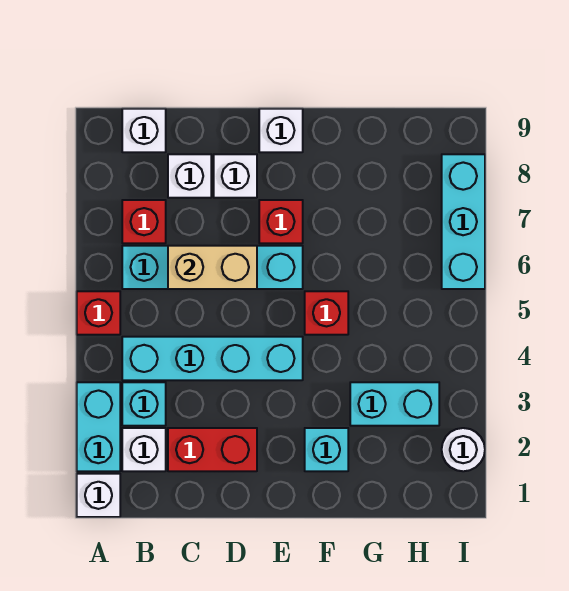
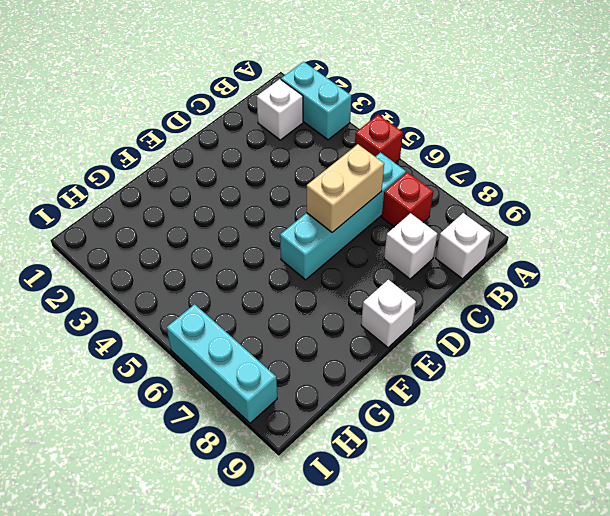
none -> white 1x1 brick [77,474,120,517]
none -> cyan 1x1 brick [122,382,166,426]
none -> cyan 1x4 brick [122,337,303,380]

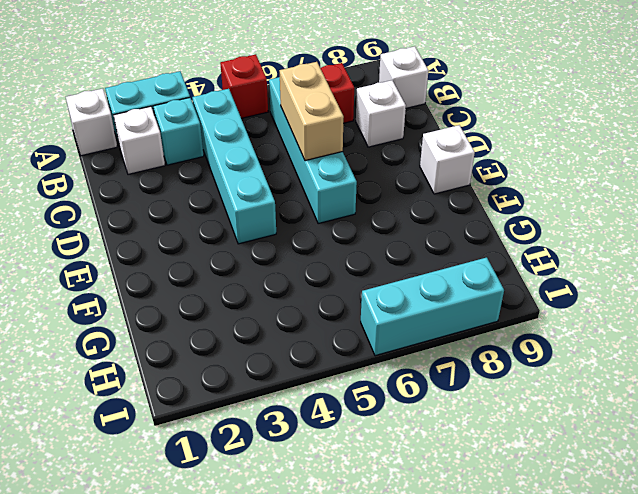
none -> red 1x2 brick [168,428,257,471]
none -> white 1x1 brick [214,154,257,198]
none -> red 1x1 brick [259,200,303,243]

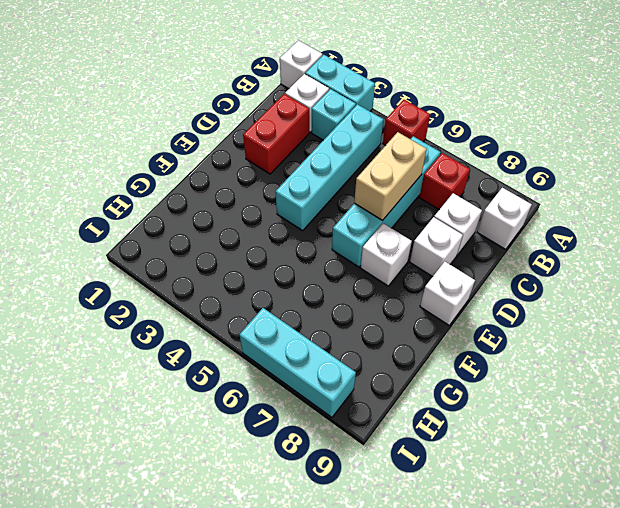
white 1x1 brick [361,223,412,286] -> red 1x1 brick [259,200,303,243]
none -> cyan 1x1 brick [305,428,348,471]
none -> red 1x1 brick [305,291,348,335]
none -> cyan 1x2 brick [350,382,439,426]

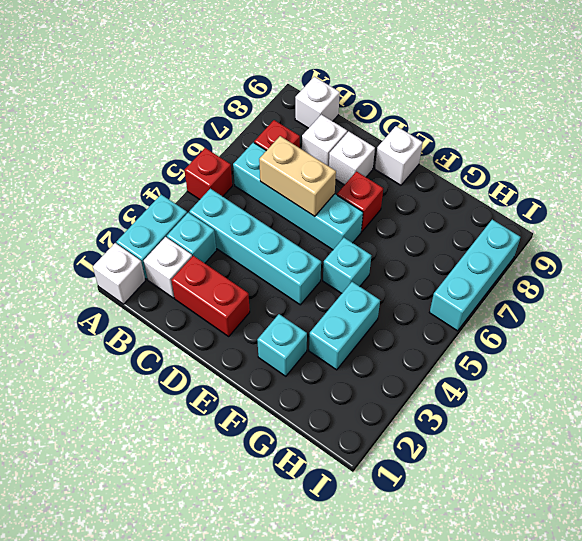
cyan 1x1 brick [323,238,371,293] -> red 1x1 brick [305,291,348,335]
cyan 1x2 brick [309,282,380,370] -> cyan 1x2 brick turned to [350,382,439,426]
none -> white 1x1 round brick [442,428,485,471]

